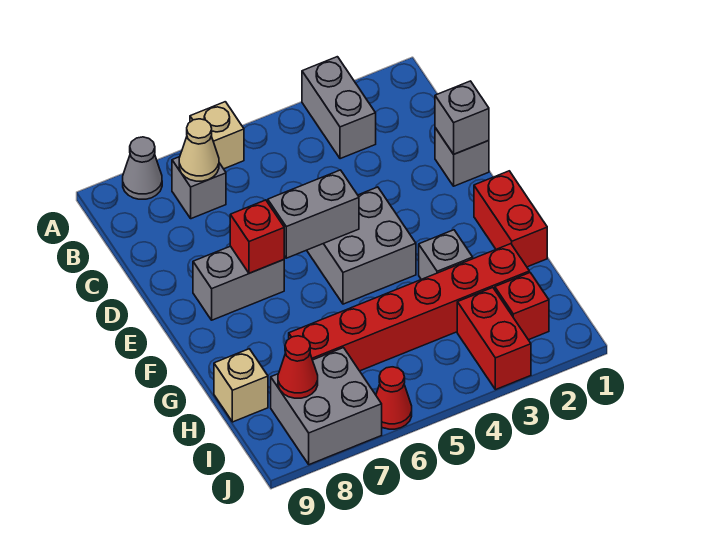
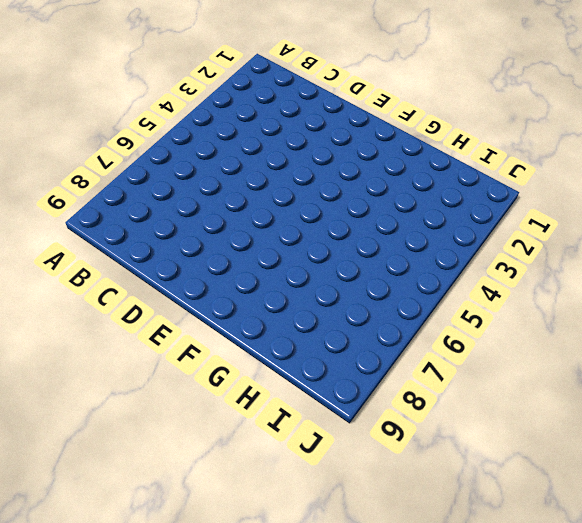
none -> grey 1x2 brick [302,57,376,159]
none -> tan 1x1 brick [190,102,244,169]
none -> grey 1x1 cone [123,137,162,199]

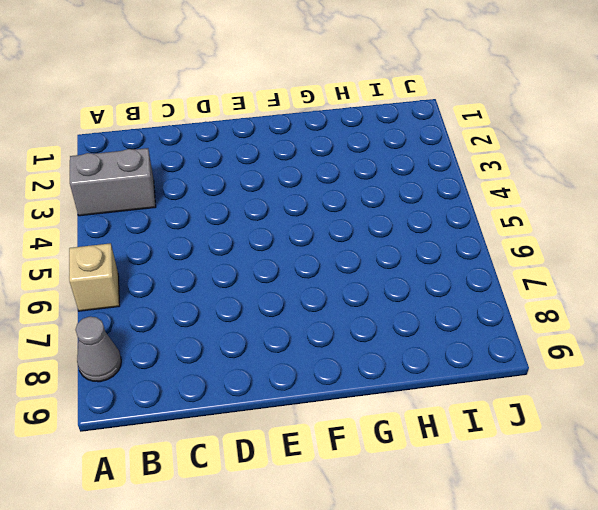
none -> grey 1x1 brick [172,157,226,219]
none -> grey 1x1 brick [435,128,489,186]
none -> grey 2x2 brick [307,187,416,304]

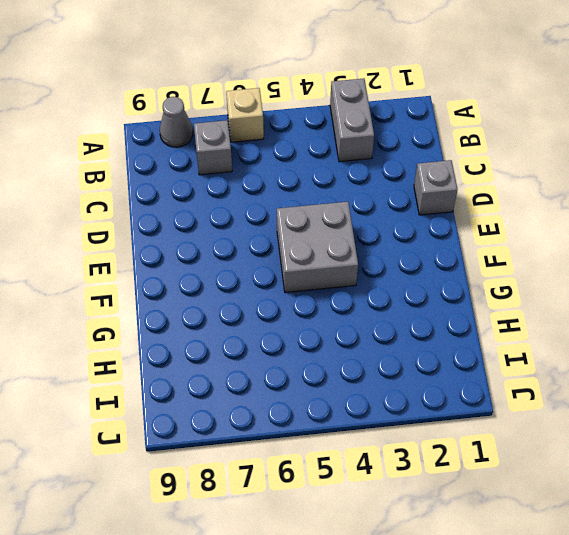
none -> grey 1x2 brick [193,246,284,320]
none -> red 1x2 brick [474,171,547,267]
none -> grey 1x1 brick [419,230,473,279]

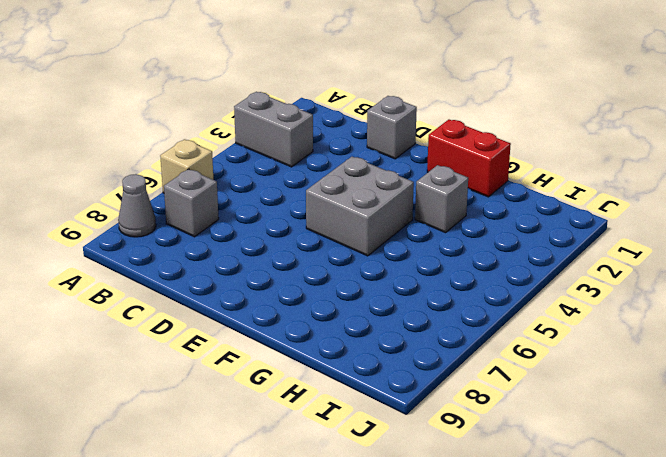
none -> grey 1x2 brick [193,246,284,320]
none -> red 1x6 brick [289,244,529,371]
none -> tan 1x1 brick [214,349,268,422]

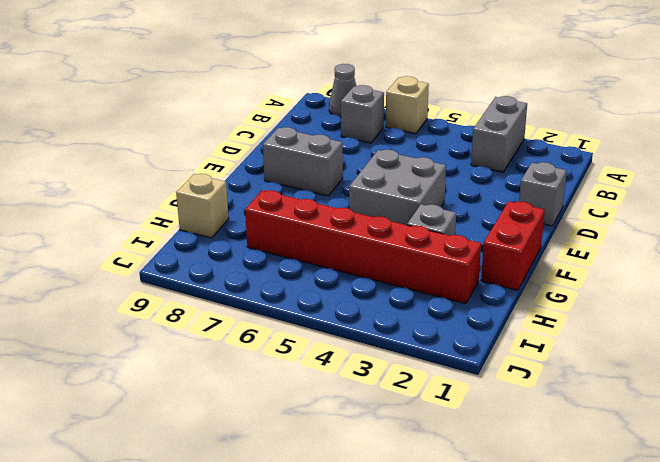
none -> red 1x1 brick [495,273,549,340]
none -> red 1x2 brick [457,288,531,390]
none -> grey 2x2 brick [271,348,382,465]

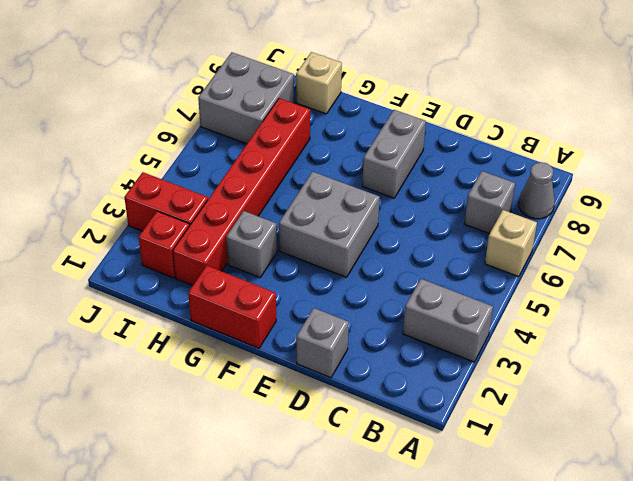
none -> red 1x1 cone [376,367,412,429]
none -> tan 1x1 cone [179,119,219,181]
none -> grey 1x1 brick [435,81,489,154]

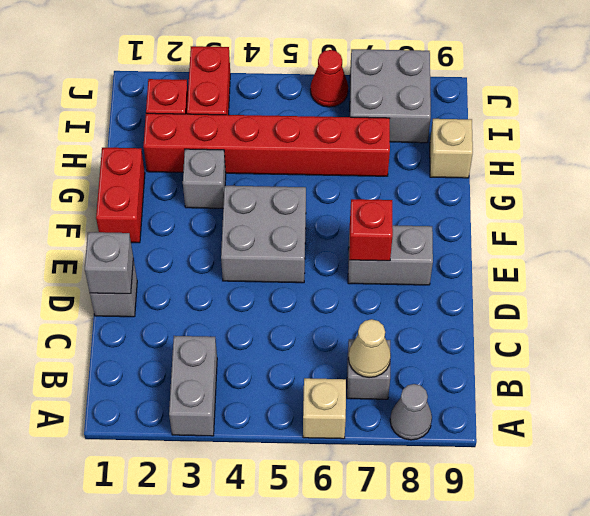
none -> grey 1x2 brick [268,170,359,258]
none -> red 1x1 cone [278,336,318,398]

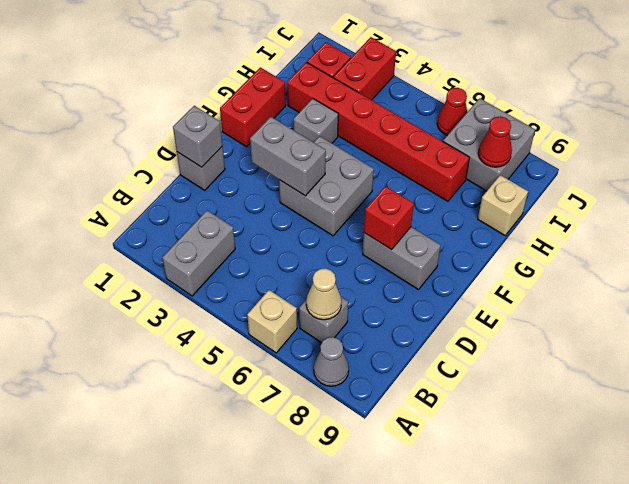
grey 1x2 brick [250,117,326,196] -> grey 1x2 brick moved to [268,170,359,258]

